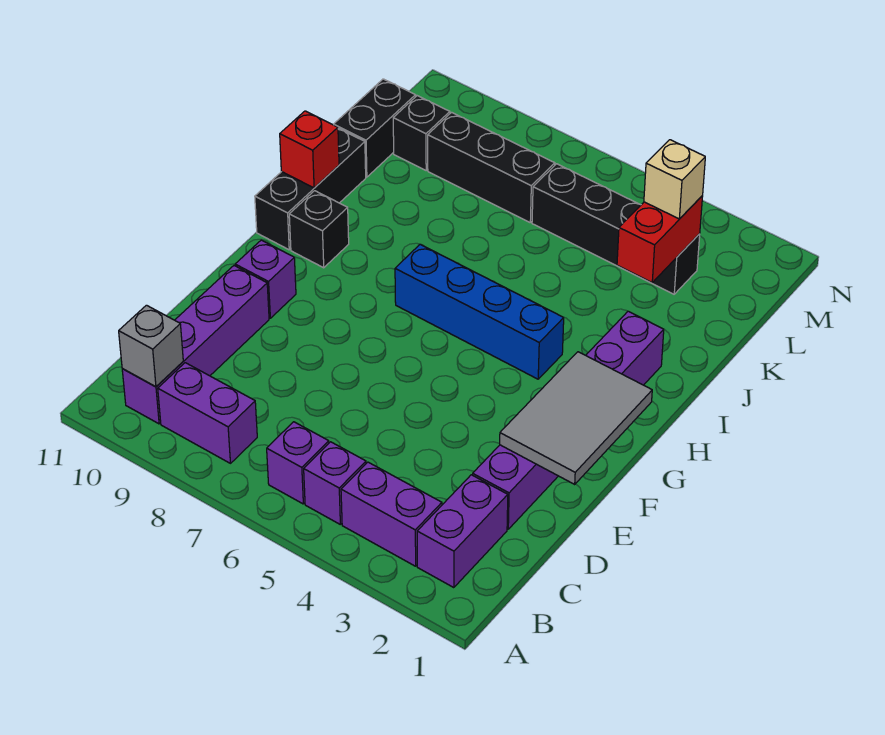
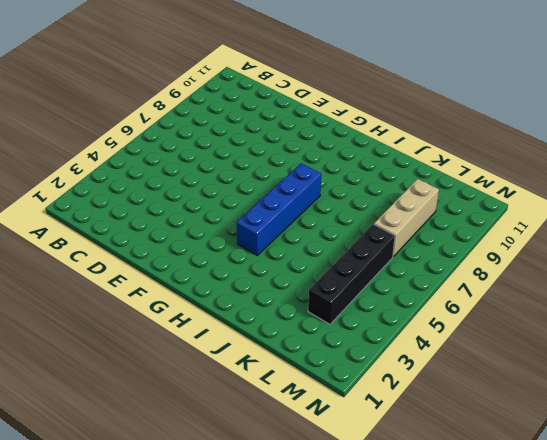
tan 1x3 brick [374,179,439,256] -> black 1x3 brick [428,112,555,222]
none -> purple 1x2 brick [417,475,508,588]
none -> purple 1x2 brick [341,462,442,566]
none -> purple 1x1 brick [304,442,366,524]

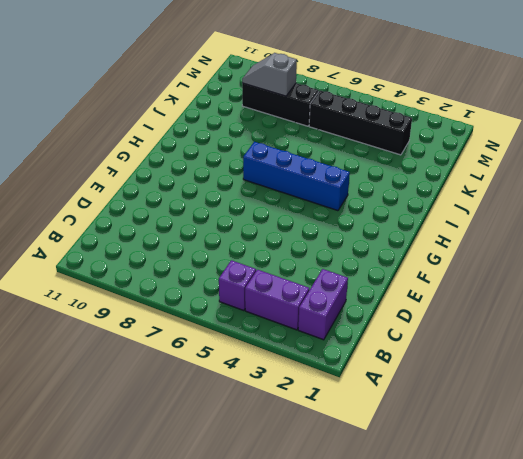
grey 1x2 slope [242,53,297,96] -> none
none -> purple 1x1 brick [267,422,329,504]
none -> purple 1x2 brick [158,363,257,463]
none -> purple 1x4 brick [122,266,269,424]

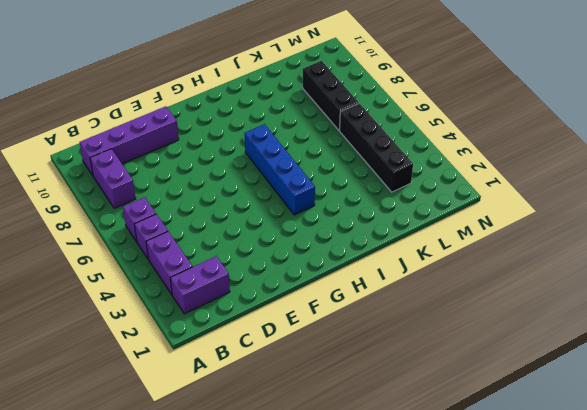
none -> purple 1x6 brick [473,311,664,529]
none -> purple 1x1 brick [235,240,296,318]
none -> black 1x1 brick [289,191,349,268]

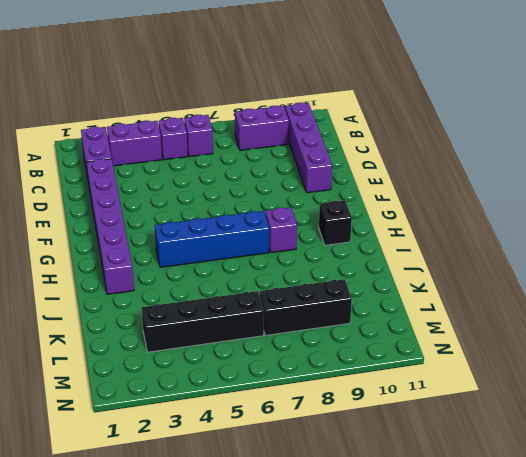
purple 1x1 brick [265,207,297,253] -> purple 1x1 brick moved to [235,240,296,318]
none -> black 1x3 brick [255,128,366,250]
none -> black 1x2 brick [334,79,416,177]
none -> black 1x1 brick [393,96,450,170]

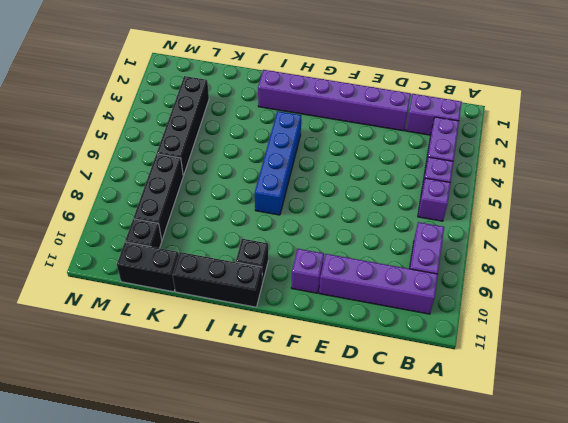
none -> grey 1x1 brick [119,305,183,387]
none -> grey 2x3 tile [500,352,652,484]
none -> red 1x1 brick [280,111,339,188]

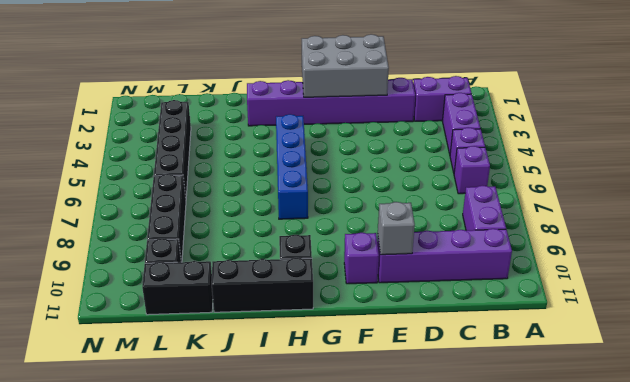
grey 2x3 brick [302,34,389,97] -> grey 2x3 tile [500,352,652,484]
grey 1x1 brick [378,202,415,255] -> grey 1x1 brick moved to [119,305,183,387]
none -> red 1x1 brick [280,111,339,188]
none -> red 1x2 brick [617,196,703,282]
none -> tan 1x1 brick [644,140,705,219]

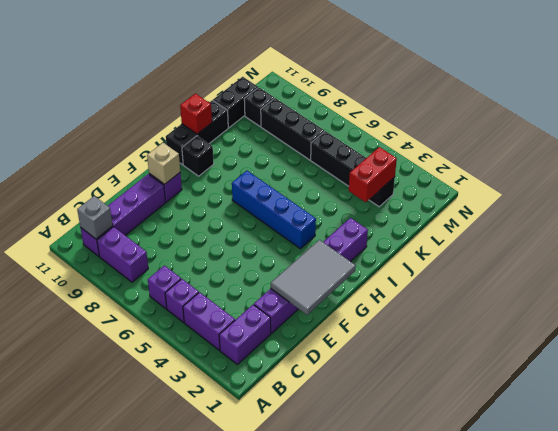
tan 1x1 brick [147,143,180,184] -> tan 1x1 brick moved to [644,140,705,219]

